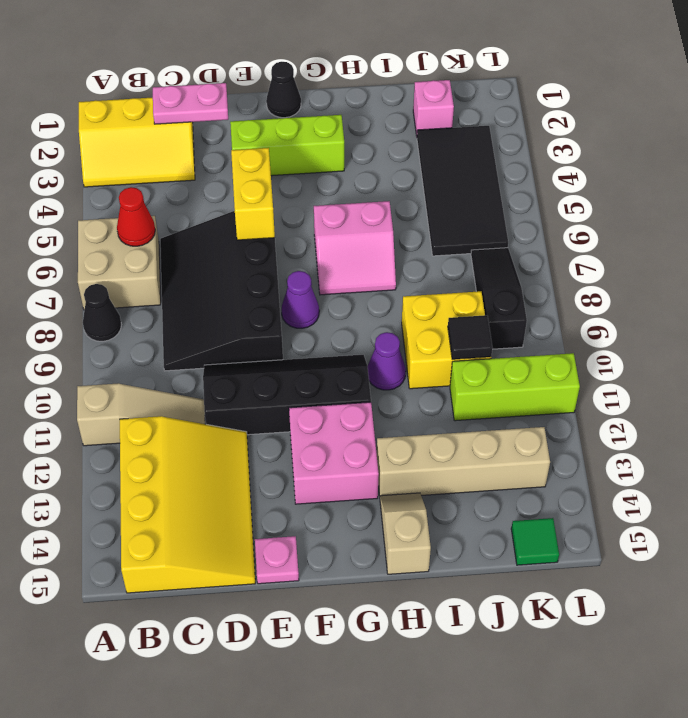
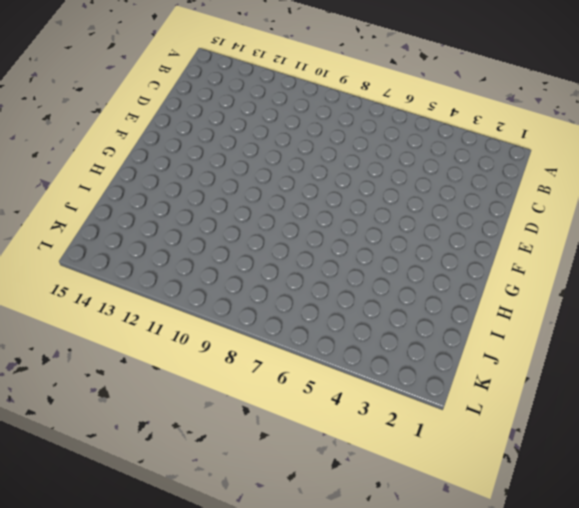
none -> yellow 2x3 slope [79,97,195,187]
none -> tan 2x2 brick [78,216,161,310]
none -> black 1x1 cone [83,284,121,341]

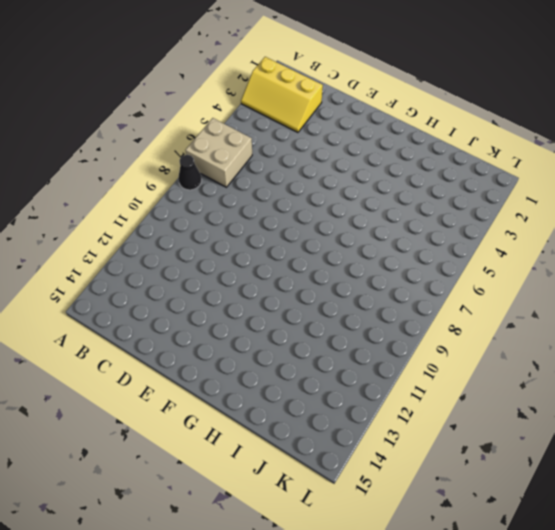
none -> tan 1x3 slope [77,384,205,446]
none -> yellow 3x4 slope [120,416,255,593]
none -> black 3x4 slope [160,211,283,371]

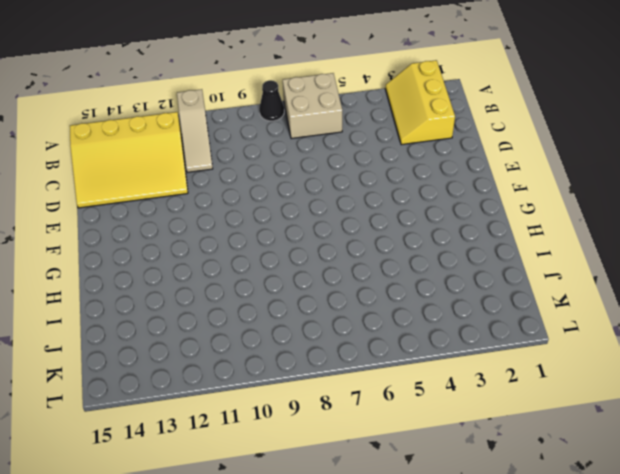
none -> black 3x4 slope [160,211,283,371]
none -> black 2x4 slope [203,355,371,435]
none -> lime 1x3 brick [230,115,344,176]

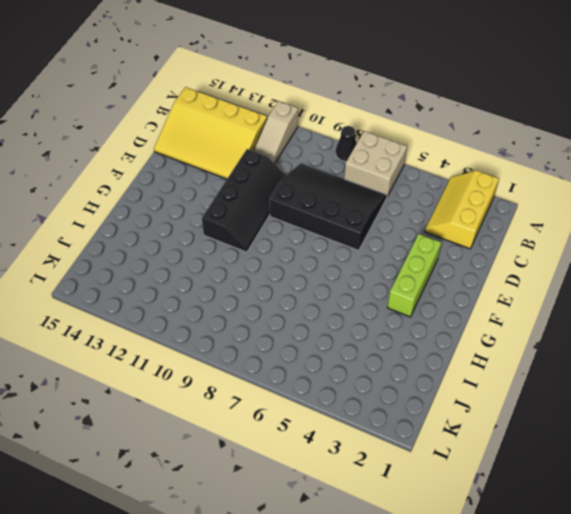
none -> pink 1x1 plate [255,536,299,584]
none -> black 1x1 cone [266,62,301,118]
none -> purple 1x1 cone [282,271,319,328]

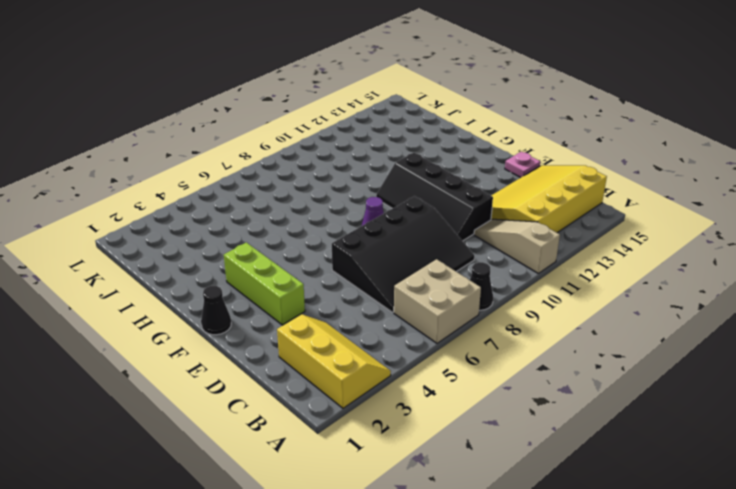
none -> pink 2x2 brick [289,402,379,504]
none -> pink 2x2 slope [314,201,396,295]
none -> purple 1x1 cone [368,332,406,390]

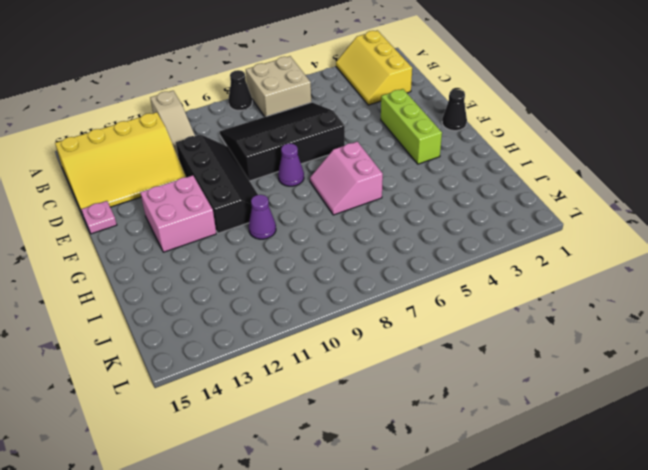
none -> tan 1x4 brick [377,427,550,496]
none -> tan 1x2 slope [380,493,431,574]
none -> yellow 2x2 brick [402,291,491,389]

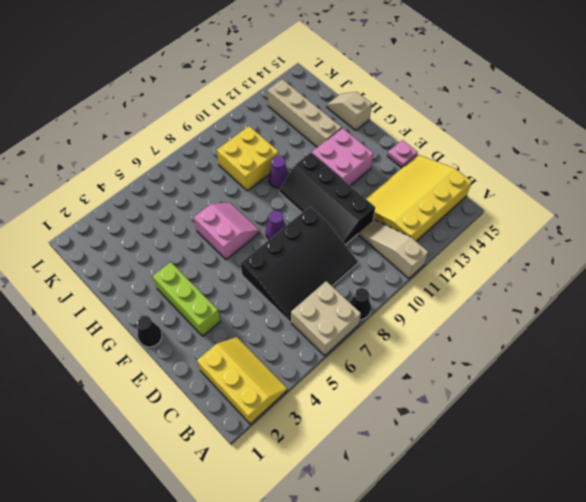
tan 1x2 slope [327,92,372,130] -> tan 1x2 slope turned to [380,493,431,574]
none -> pink 1x1 brick [413,80,454,136]
none -> black 2x4 tile [417,126,508,256]
none -> lime 1x3 brick [450,353,580,421]

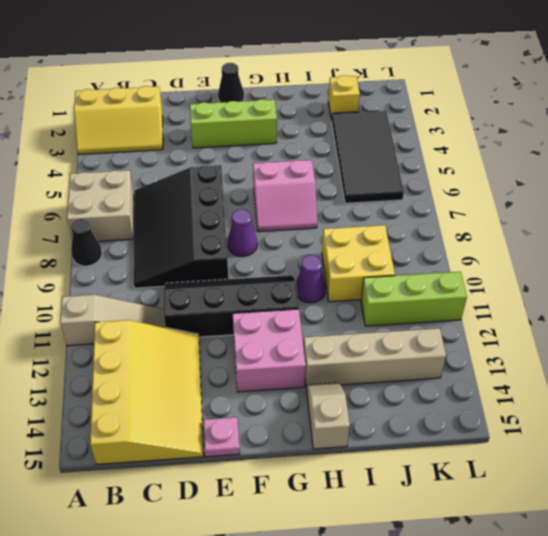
yellow 1x1 brick [328,75,360,120] -> pink 1x1 brick [413,80,454,136]
none -> black 1x3 slope [471,248,527,349]
none -> green 1x1 tile [511,518,559,565]
none -> red 1x1 cone [117,187,155,246]

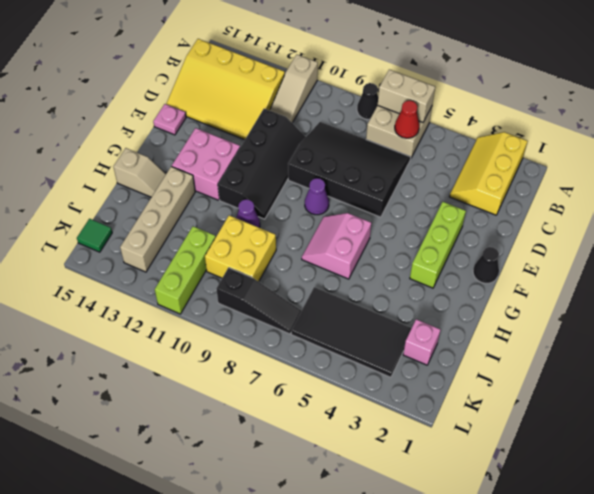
tan 1x2 brick [378,70,435,122] -> none
none -> pink 1x2 plate [153,83,228,124]
none -> yellow 1x2 brick [231,148,275,240]
none -> black 1x1 tile [448,315,492,359]

